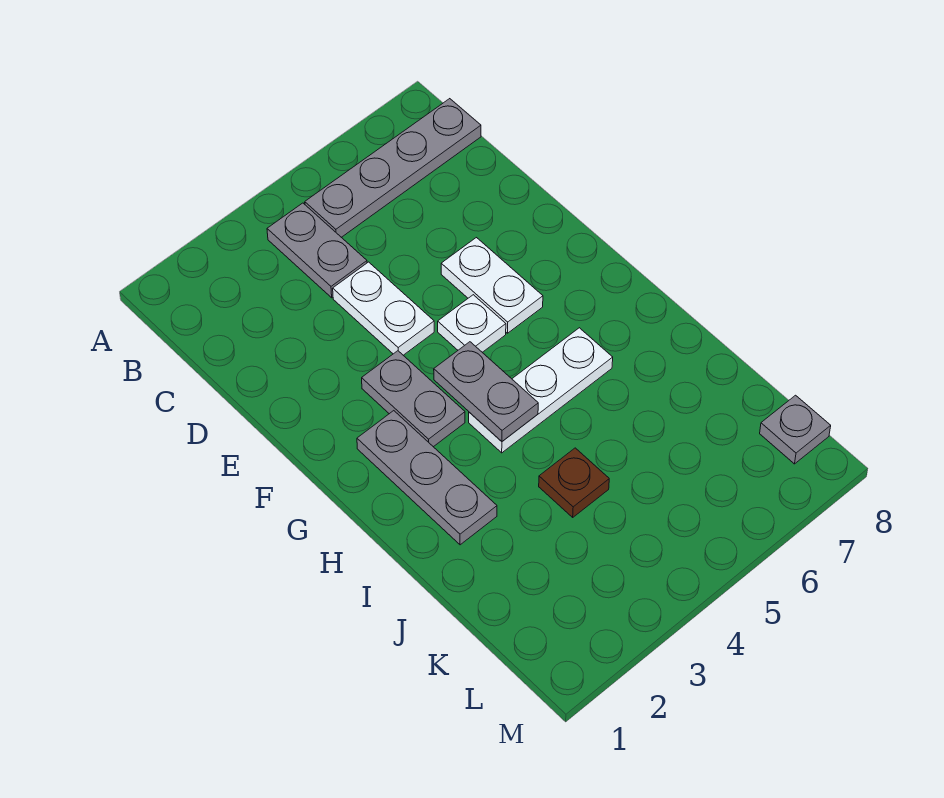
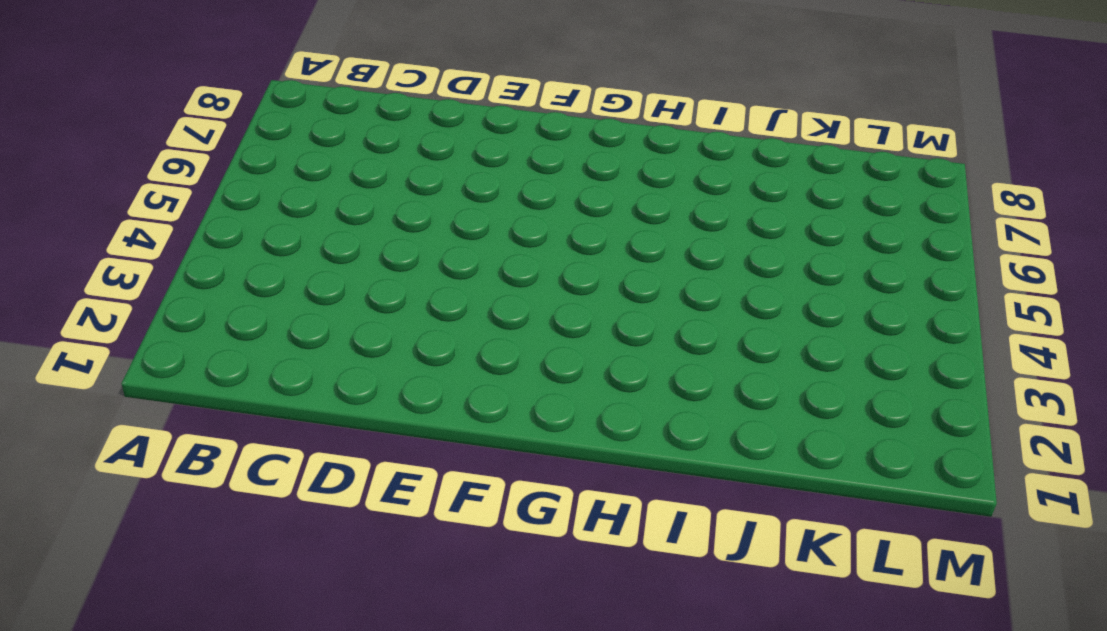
none -> grey 1x2 plate [267,203,367,298]
none -> grey 1x4 plate [305,99,481,237]

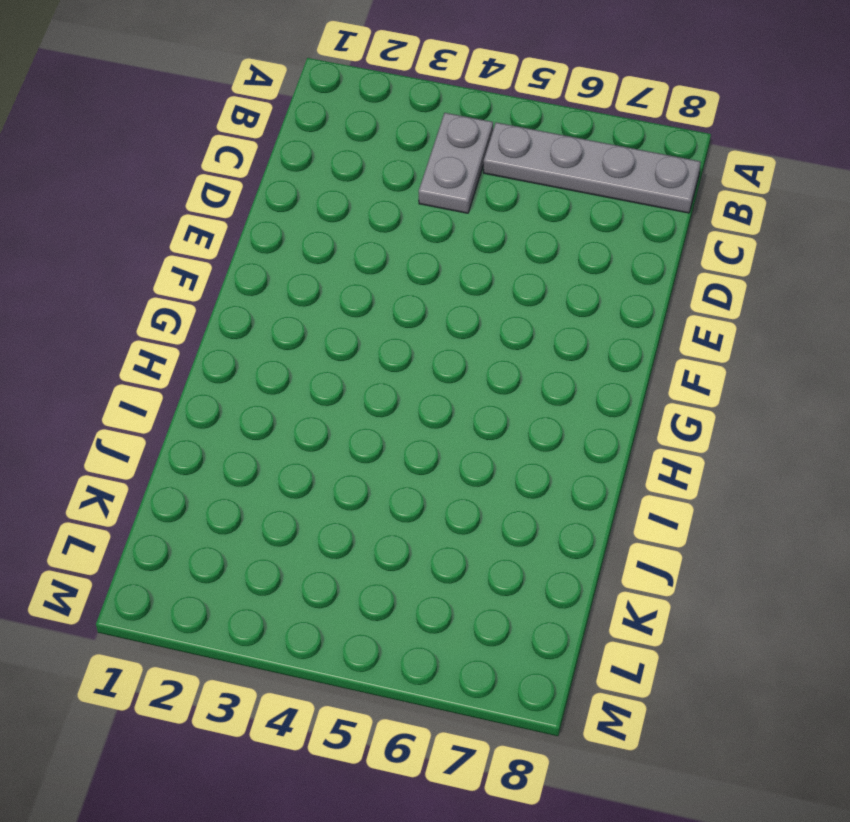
none -> white 1x2 plate [333,262,434,355]
none -> white 1x2 plate [441,238,543,333]

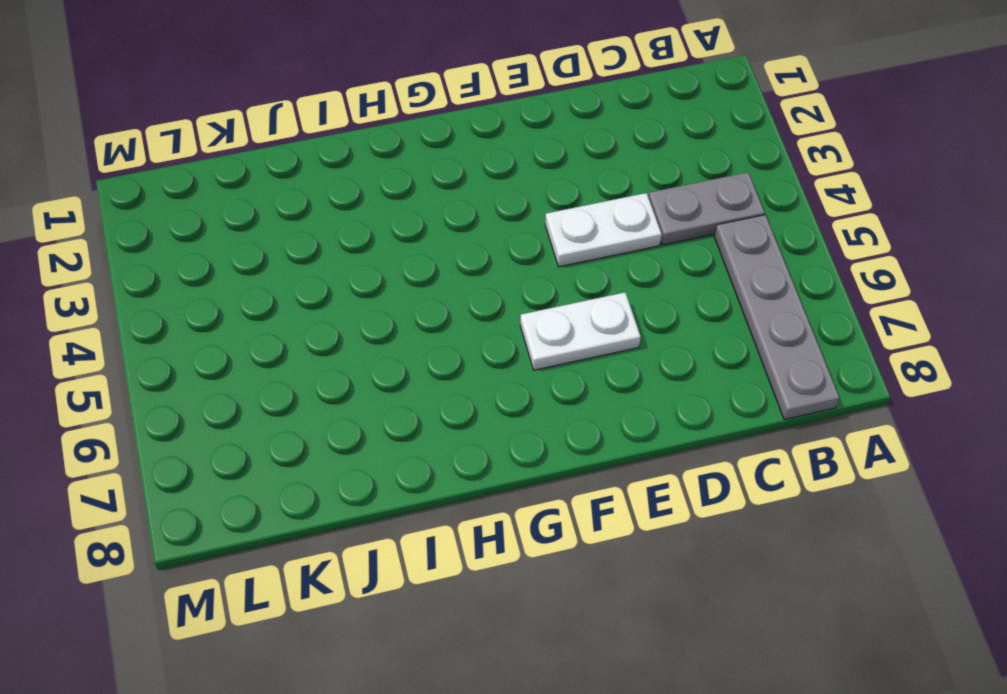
none -> grey 1x2 plate [362,351,465,447]
none -> white 1x1 plate [438,295,506,352]

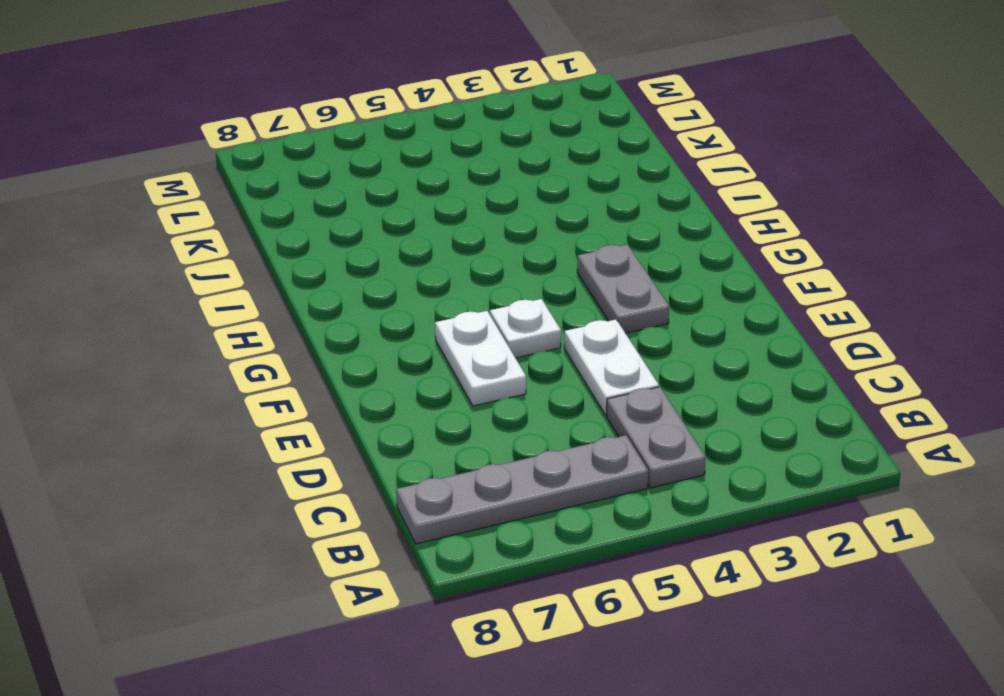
none -> grey 1x3 plate [357,411,497,545]
none -> white 1x3 plate [469,328,613,453]

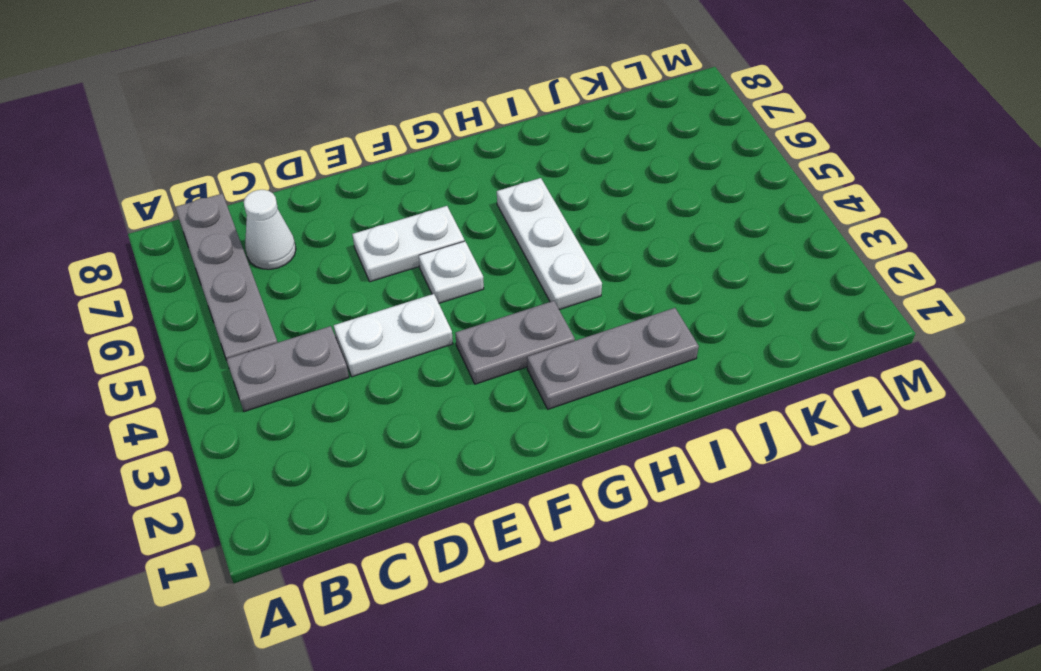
white 1x1 cone [244,190,296,269] -> none
none -> brown 1x1 plate [539,448,609,517]
none -> grey 1x1 plate [760,395,831,464]

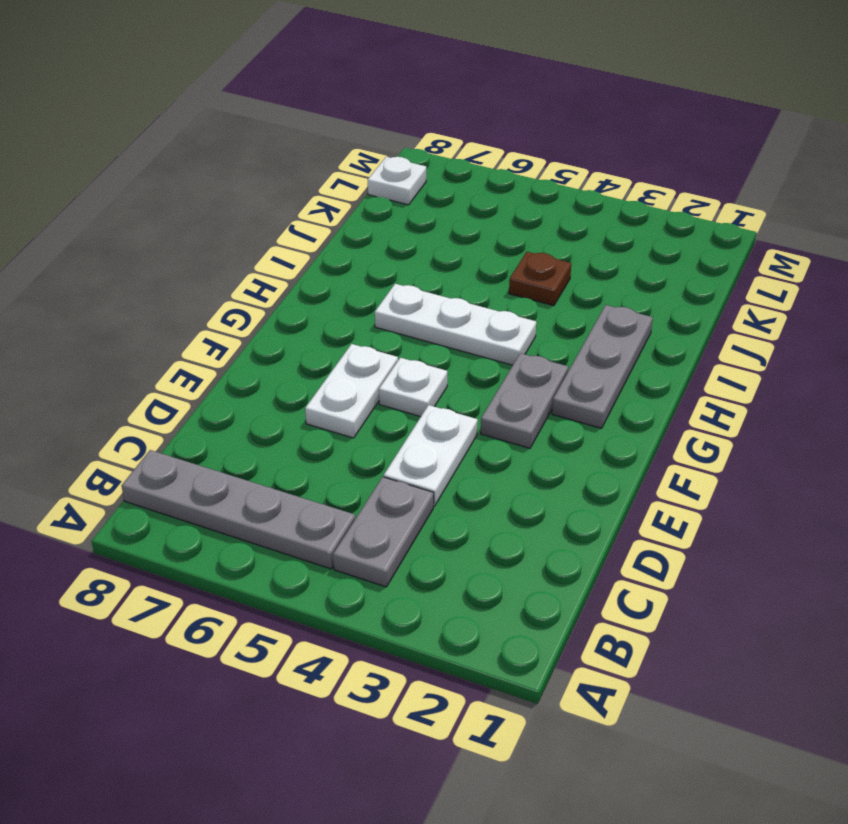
white 1x1 plate [368,157,426,205] -> grey 1x1 plate [760,395,831,464]
none -> grey 1x2 plate [434,342,538,441]

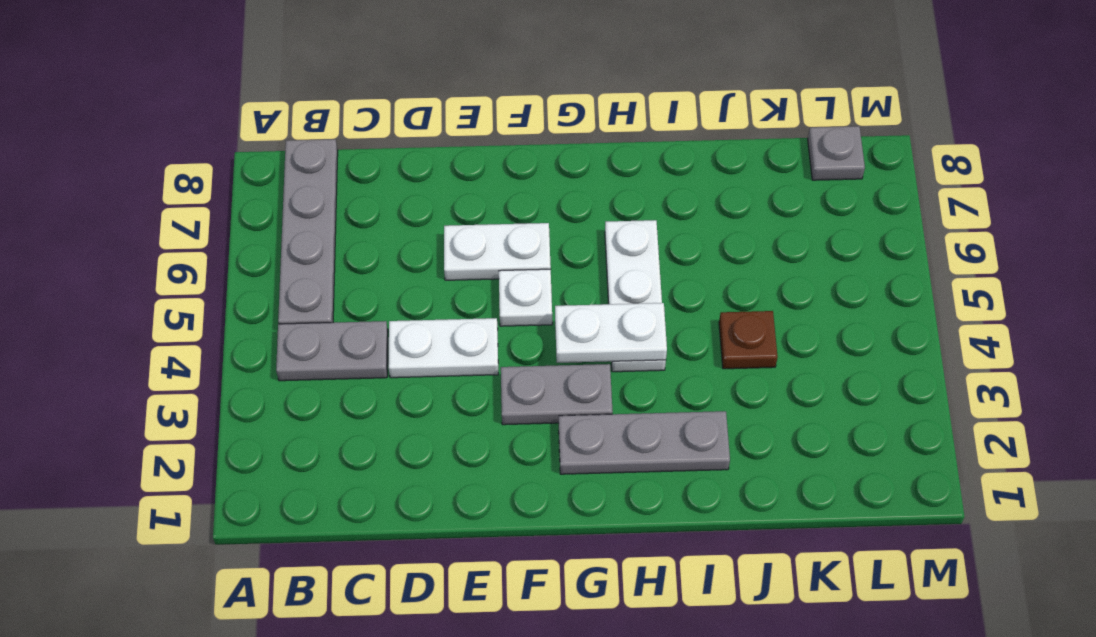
white 1x2 plate [555,303,667,363] -> grey 1x2 plate [434,342,538,441]

